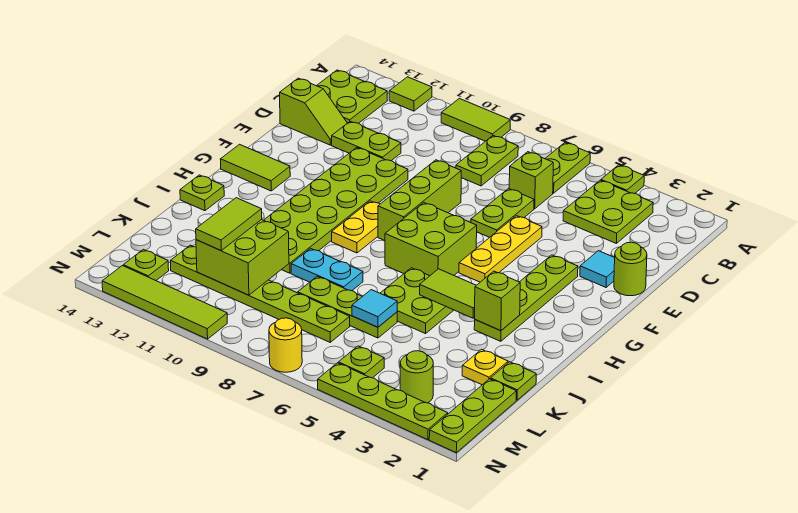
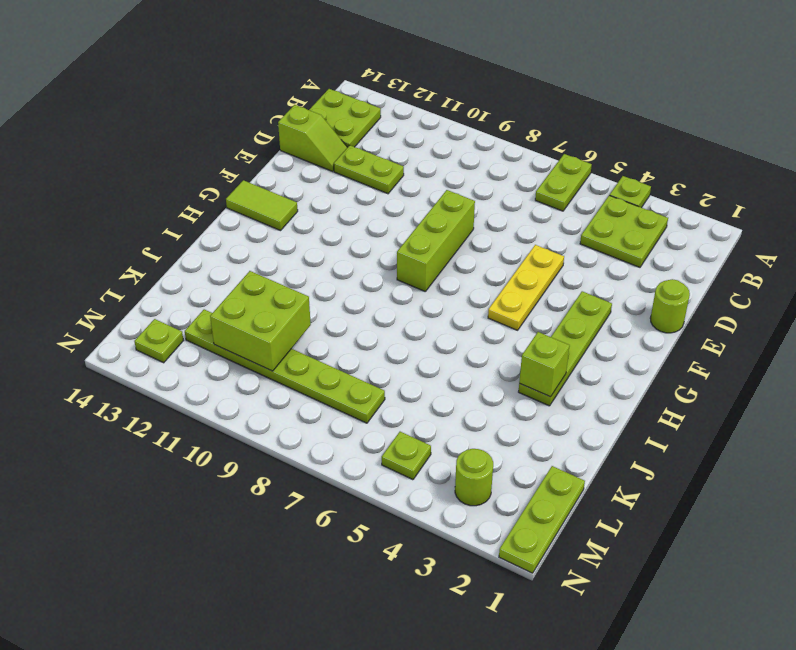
none -> lime 1x2 tile [441,98,510,141]
none -> lime 1x1 tile [389,77,432,111]
none -> lime 1x2 plate [456,136,518,186]
none -> lime 1x1 brick [509,152,553,209]

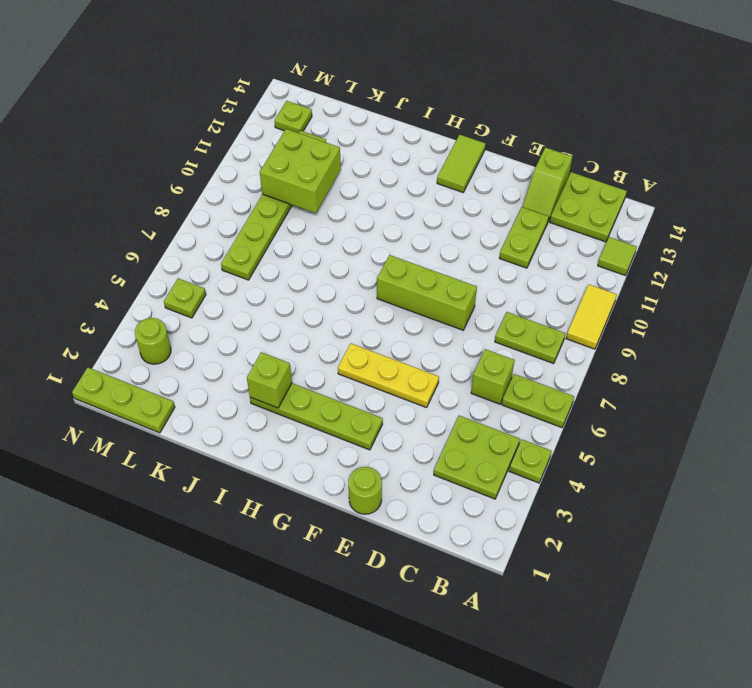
yellow 1x2 tile [566,284,617,349] -> lime 1x2 tile [441,98,510,141]
none -> lime 1x2 plate [471,189,534,237]
none -> cyan 1x1 tile [580,251,615,287]
none -> lime 2x6 plate [264,148,408,273]
none -> lime 2x2 brick [385,203,477,276]

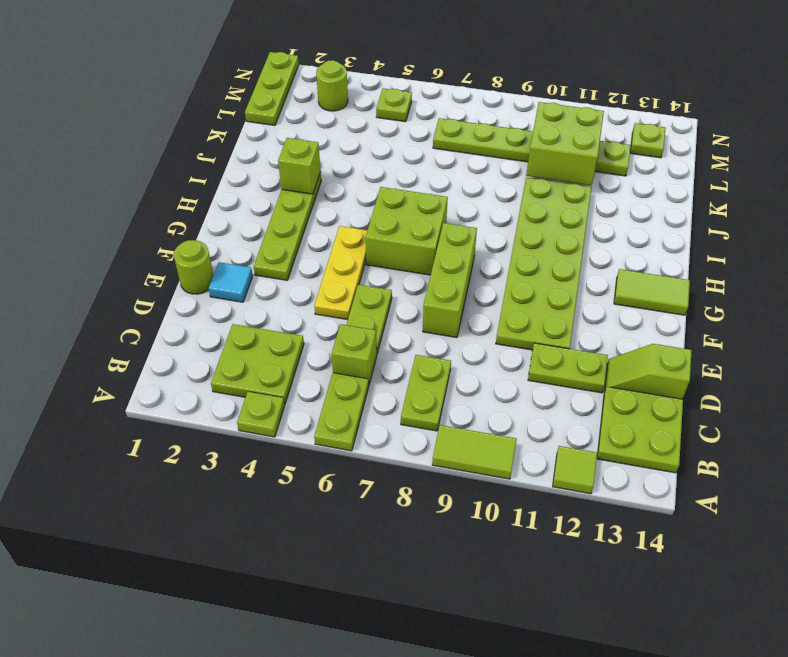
none -> yellow 1x2 plate [332,201,380,253]
none -> lime 2x2 plate [380,268,454,334]
none -> lime 1x1 plate [180,175,224,211]
none -> cyan 1x2 plate [291,248,363,291]

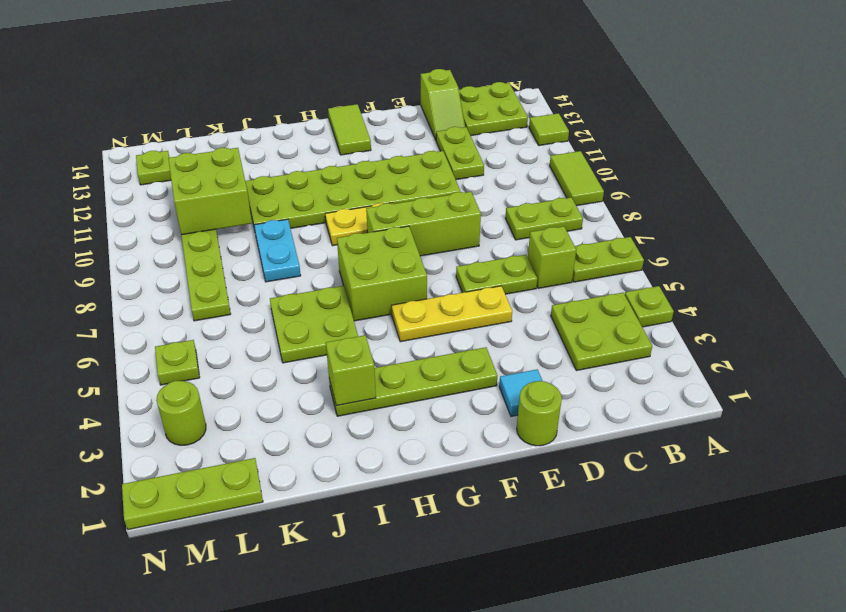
none -> lime 1x1 plate [180,175,224,211]
none -> lime 1x1 plate [490,362,536,400]
none -> yellow 1x1 plate [462,349,508,385]
none -> lime 1x3 plate [298,277,397,338]

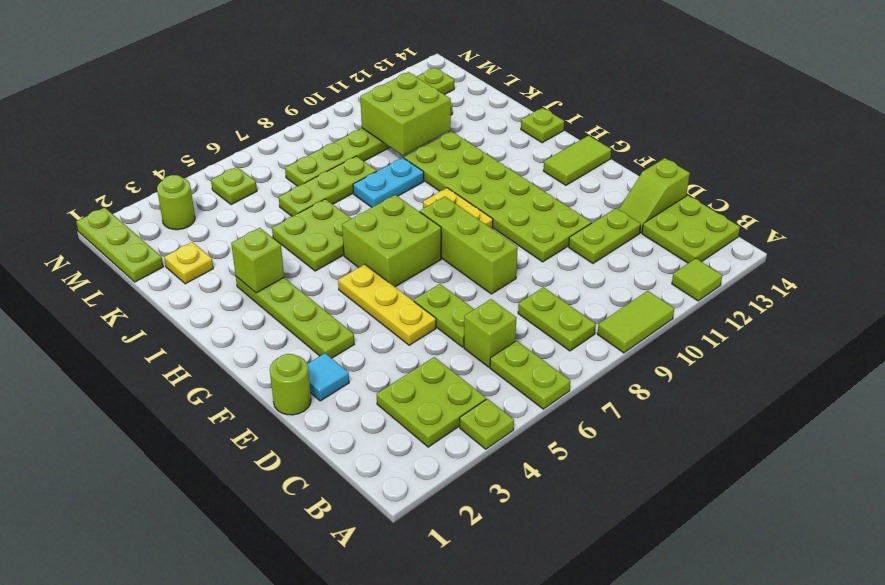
none -> lime 1x1 plate [490,362,536,400]
none -> lime 1x4 plate [318,363,448,440]
none -> yellow 1x1 round brick [269,318,302,372]
none -> lime 1x4 tile [102,266,227,339]

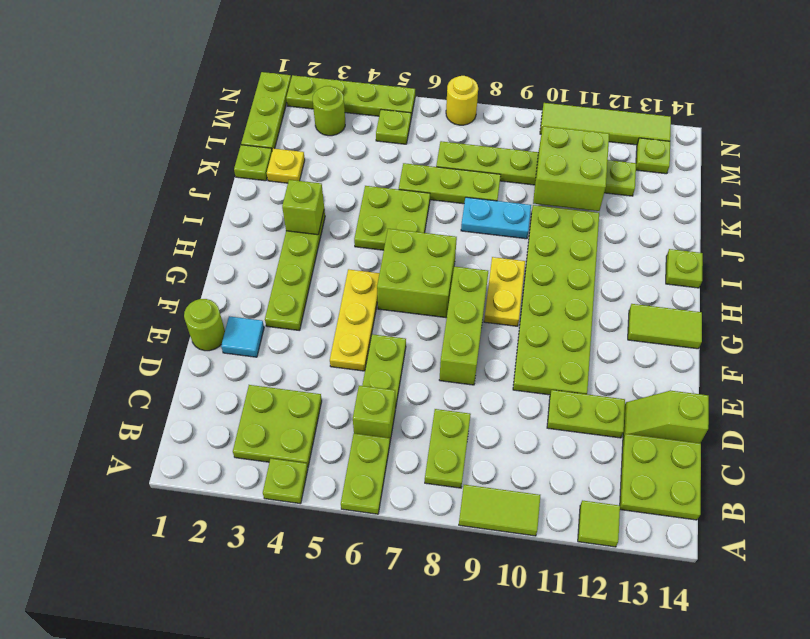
none -> lime 1x2 tile [420,269,476,318]
none -> cyan 1x1 tile [352,290,397,327]
none -> lime 1x2 tile [196,198,262,250]

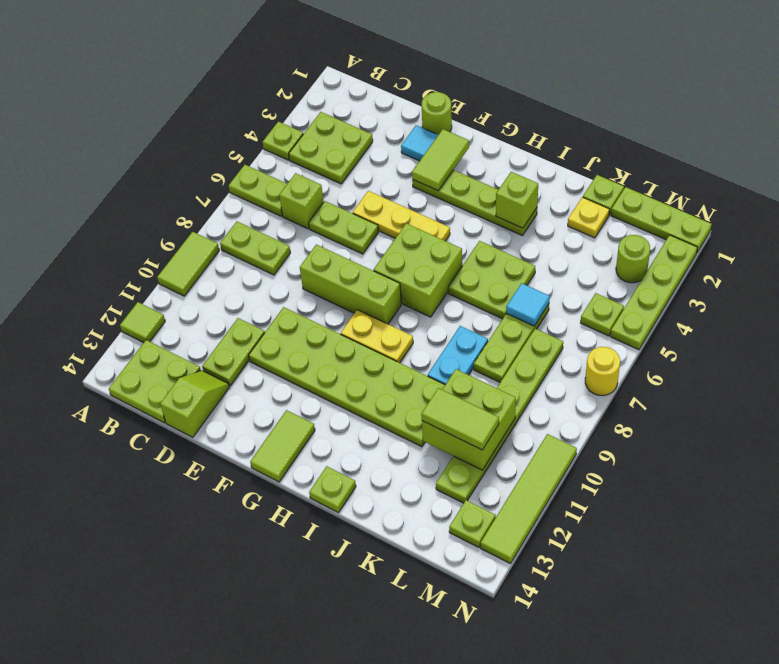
lime 1x2 tile [412,129,469,191] -> lime 1x2 tile moved to [420,269,476,318]

